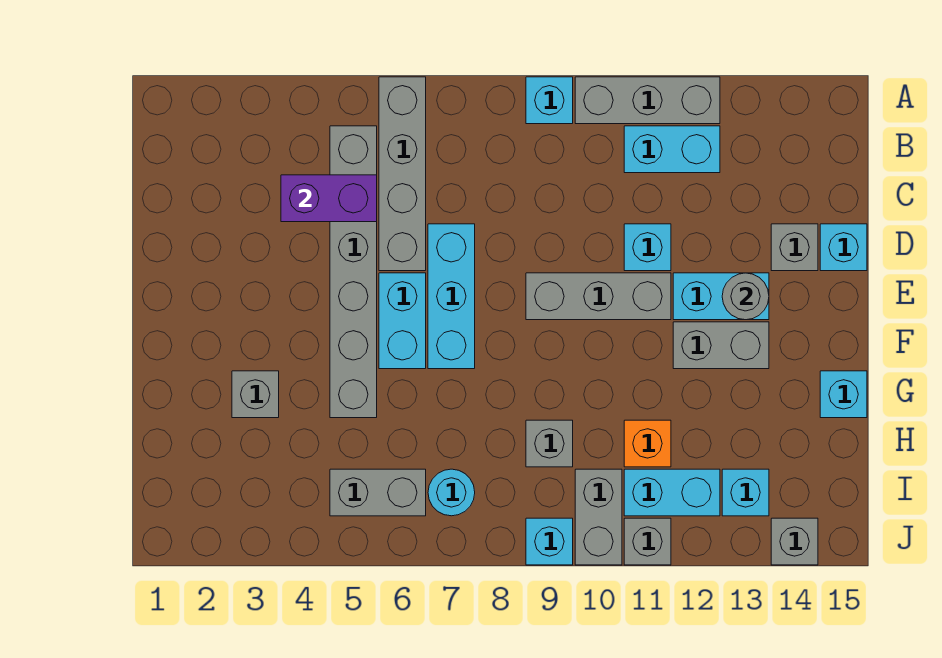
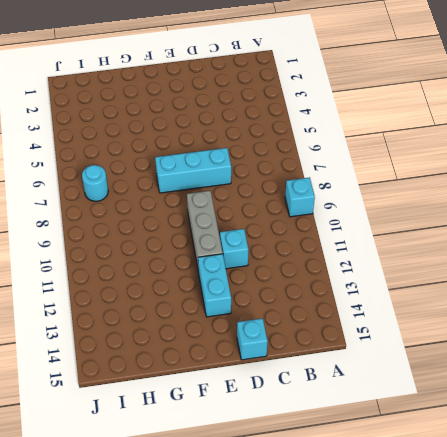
none -> grey 1x4 brick [379,77,426,271]
none -> grey 1x3 brick [575,77,720,124]
none -> grey 1x6 brick [330,126,377,418]

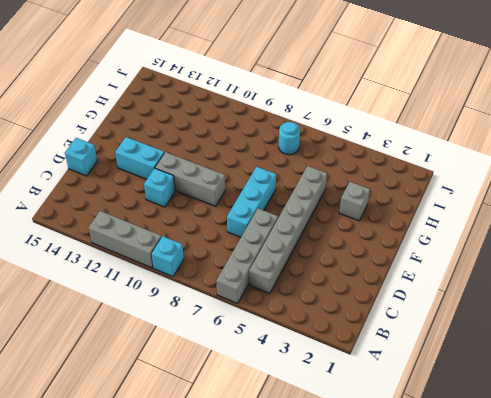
none -> cyan 1x2 brick [624,126,720,173]
none -> grey 1x1 brick [771,224,818,271]
none -> cyan 1x2 brick [379,273,426,369]

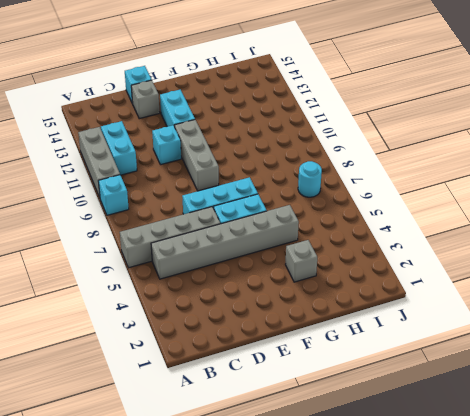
none -> grey 1x2 brick [673,322,769,369]
none -> cyan 1x1 brick [820,371,867,418]
none -> grey 1x1 brick [526,420,573,467]

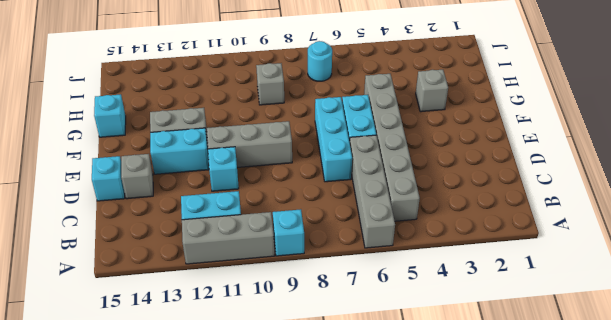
none -> orange 1x1 brick [624,420,671,467]
none -> grey 1x2 brick [330,469,426,516]
none -> grey 1x2 brick [575,469,622,565]

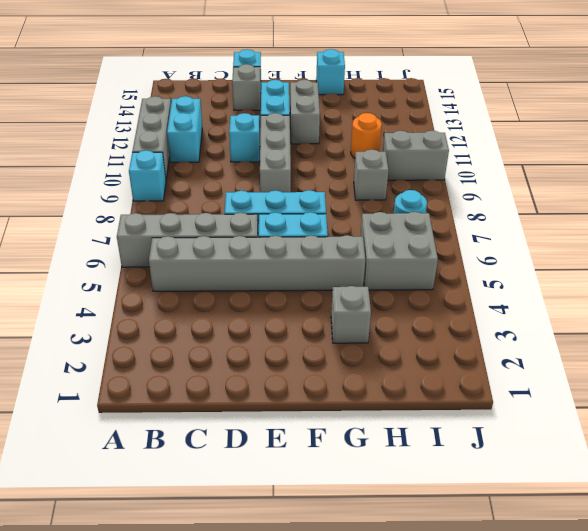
grey 2x2 brick [360,212,438,290] -> grey 1x2 brick [330,469,426,516]
orange 1x1 round brick [351,113,382,158] -> orange 1x1 brick [624,420,671,467]
none -> cyan 1x2 brick [624,469,720,516]
none -> cyan 1x1 brick [722,469,769,516]
none -> cyan 1x1 brick [526,518,573,565]

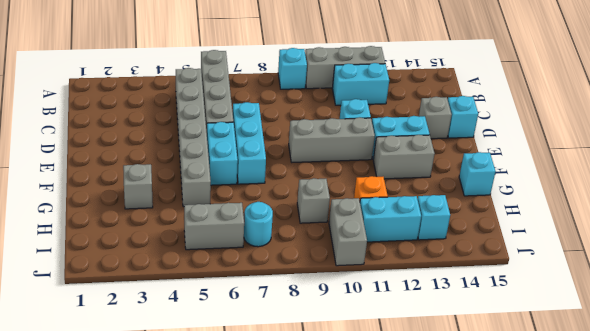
none -> cyan 1x1 brick [526,518,573,565]
none -> grey 1x1 brick [624,518,671,565]
none -> grey 1x1 brick [771,518,818,565]

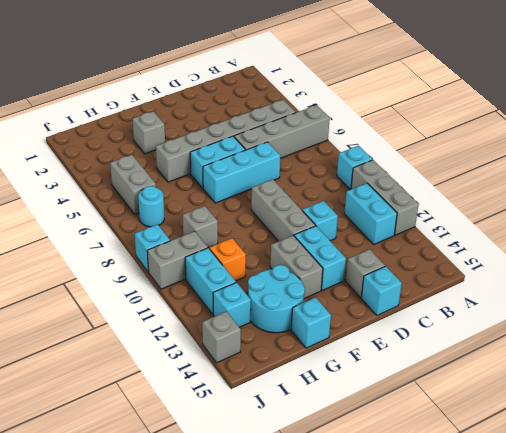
cyan 2x2 round brick [248,265,305,333] -> none
none -> grey 1x1 brick [624,518,671,565]
none -> purple 1x2 brick [281,175,377,222]
none -> grey 1x1 round brick [722,273,769,320]

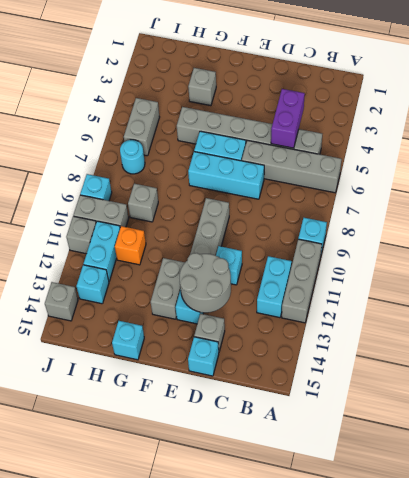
grey 2x2 round brick [180,253,231,313] -> grey 1x1 round brick [722,273,769,320]

